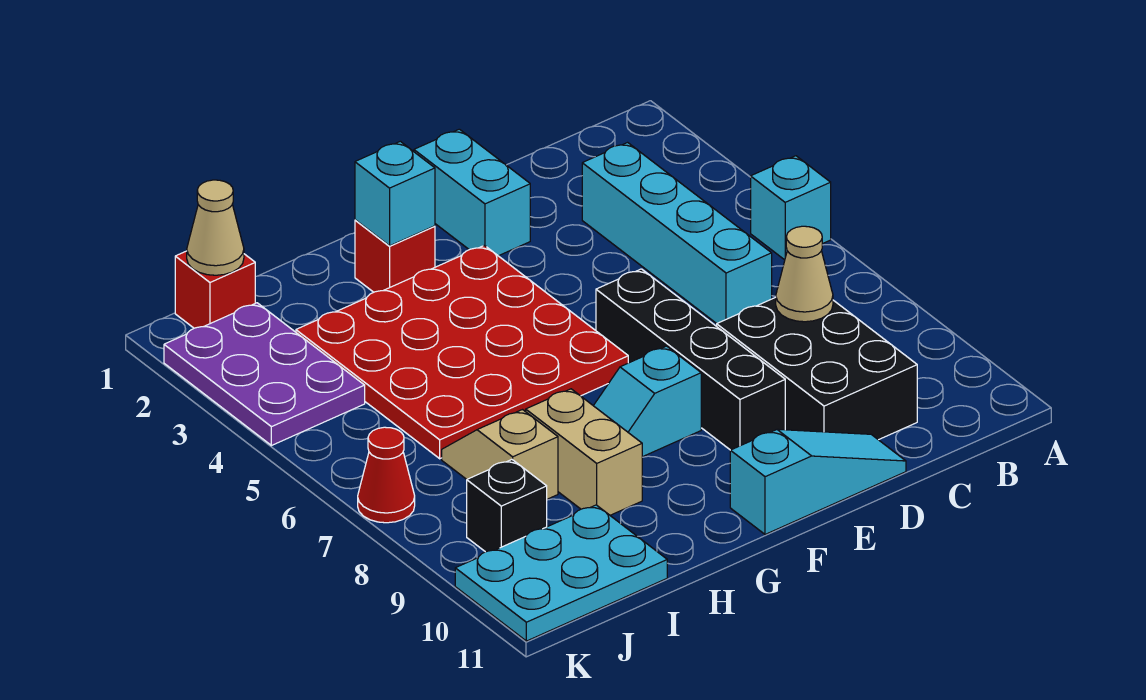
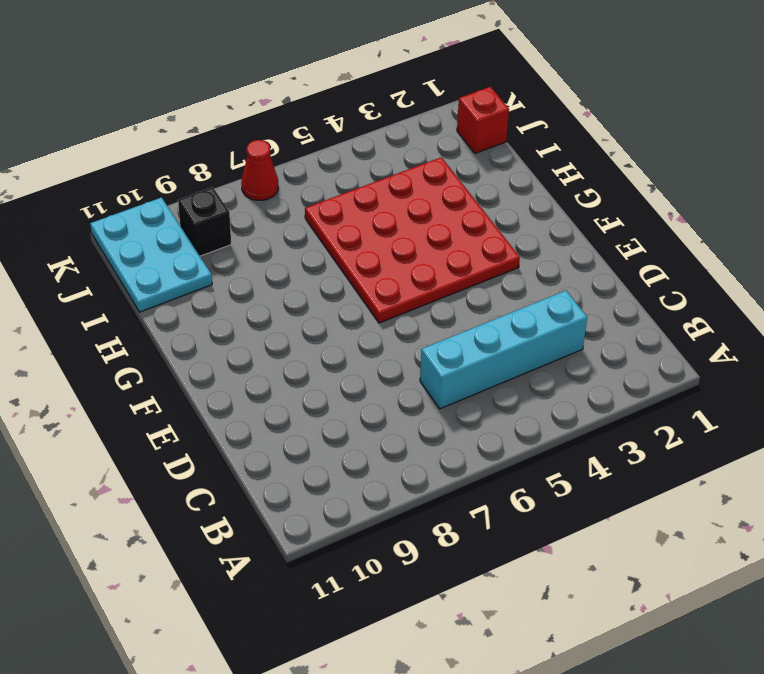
none -> cyan 1x1 brick [751,156,831,260]
none -> black 2x3 brick [717,297,917,440]
none -> cyan 1x3 slope [730,429,906,534]

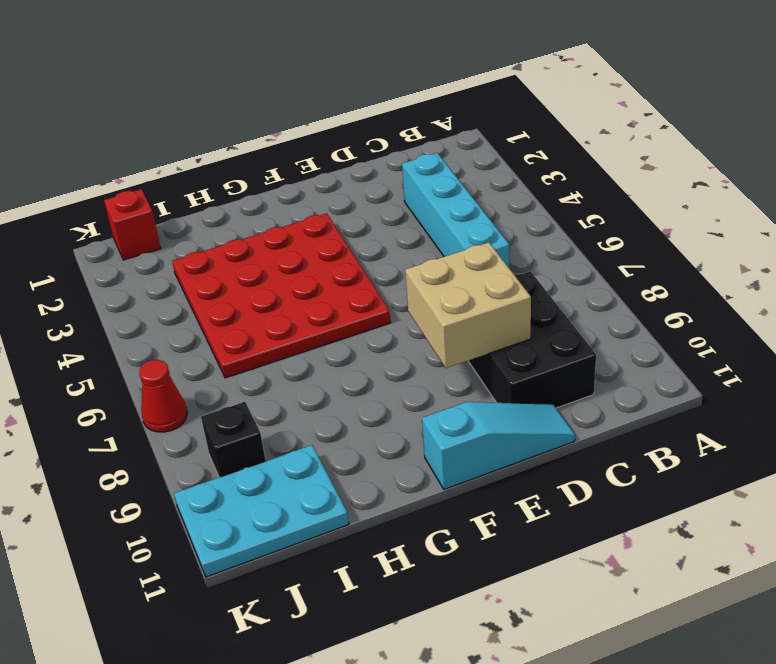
tan 2x2 brick [405,242,531,368] -> none
none -> cyan 1x1 brick [751,156,831,260]
none -> cyan 1x2 brick [414,129,530,256]
none -> black 1x4 brick [596,269,785,450]

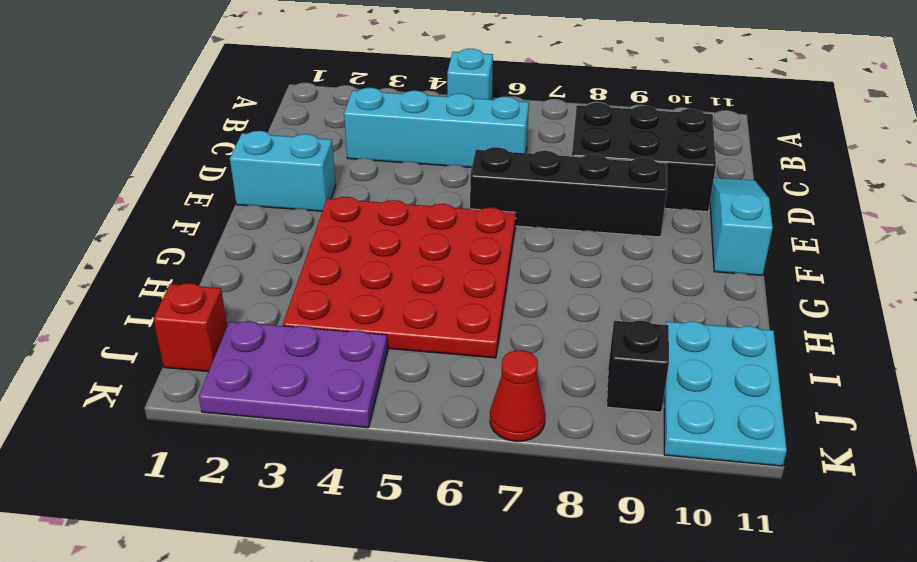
none -> cyan 1x2 slope [594,346,701,457]
none -> red 1x1 brick [355,220,435,292]
none -> tan 1x2 brick [526,389,642,515]

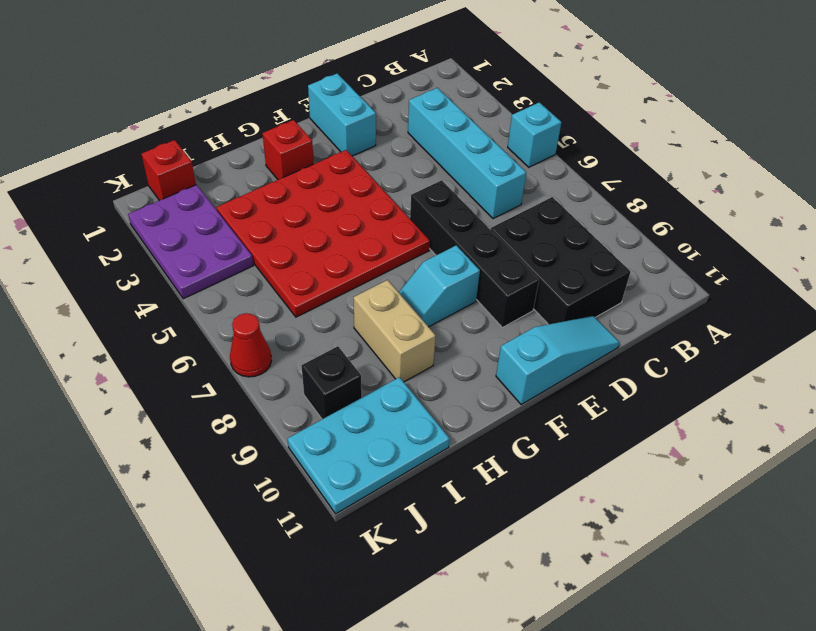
none -> tan 1x2 slope [442,410,558,499]
none -> tan 1x1 cone [776,226,833,322]
none -> cyan 1x1 brick [355,141,435,246]

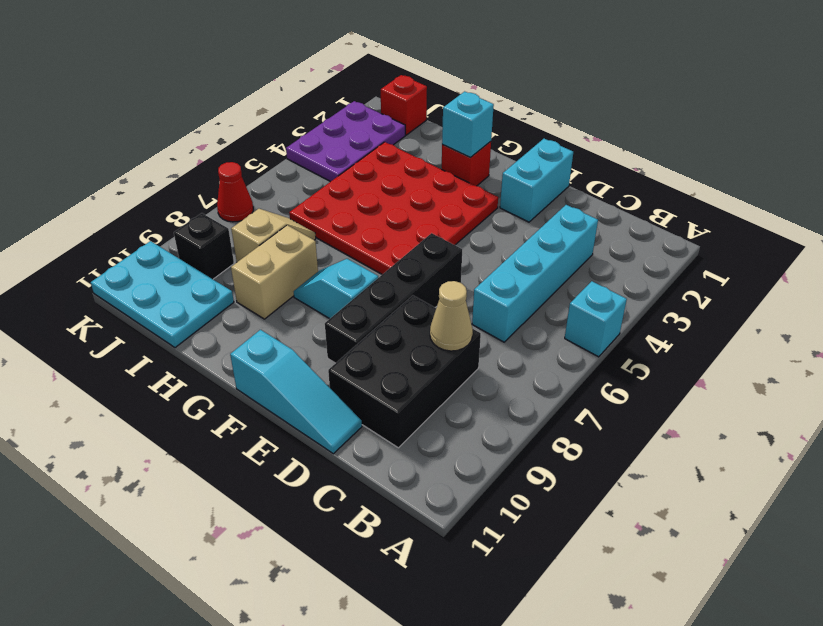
none -> tan 1x1 cone [187,180,244,275]

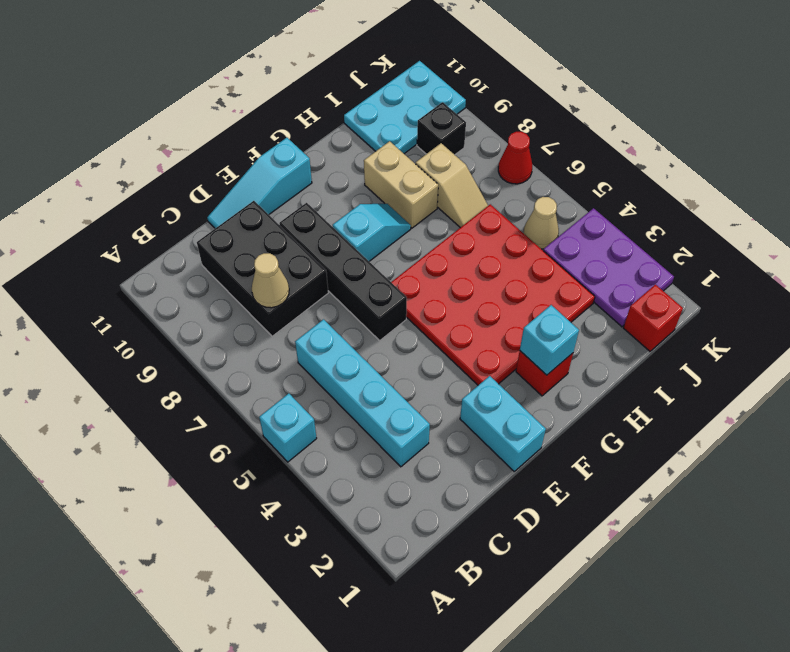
tan 1x1 cone [524,197,559,249] -> tan 1x1 cone moved to [187,180,244,275]

